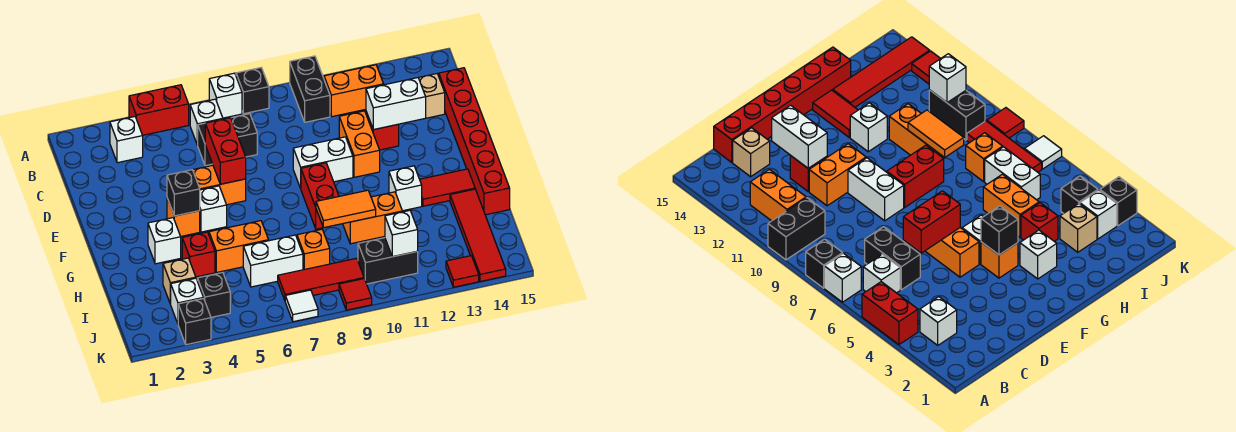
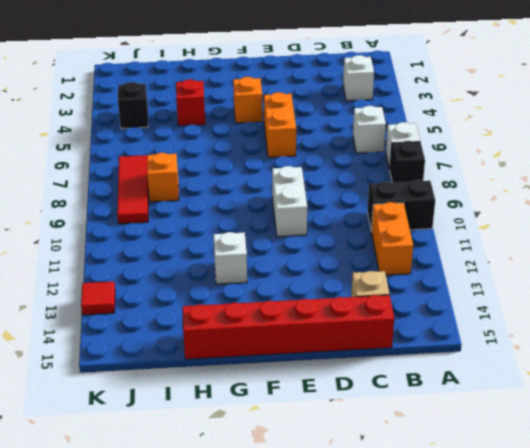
none -> red 1x2 brick [129,85,189,135]
none -> black 1x2 brick [198,114,257,166]
none -> orange 1x2 brick [339,111,380,177]
none -> red 1x1 brick [366,112,399,150]

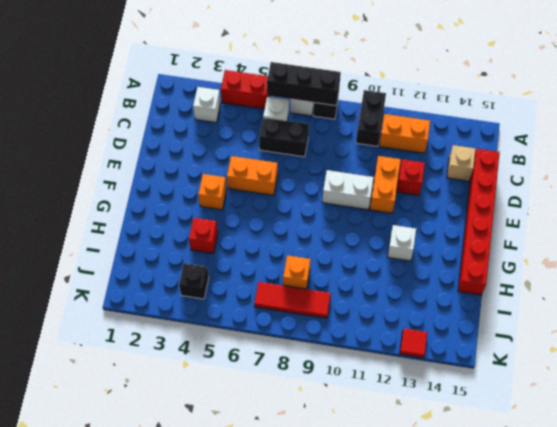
black 1x3 brick [267,62,341,106] -> none
none -> white 1x1 brick [200,186,227,232]
none -> red 1x2 brick [301,163,339,229]
none -> white 1x1 brick [148,218,181,264]
none -> red 1x2 tile [420,169,475,206]

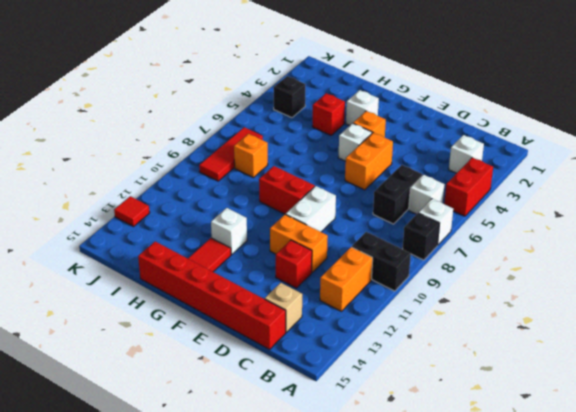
none -> orange 1x2 brick [209,221,269,273]
none -> orange 1x2 brick [343,192,402,244]
none -> red 1x4 tile [450,189,506,282]
none -> tan 1x1 brick [163,258,196,304]

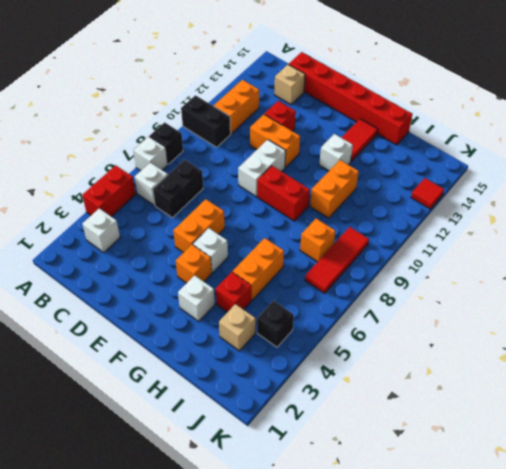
none -> red 1x4 tile [450,189,506,282]
none -> white 1x2 brick [243,235,303,287]
none -> white 1x1 brick [171,278,203,323]
none -> black 1x2 brick [358,238,418,284]

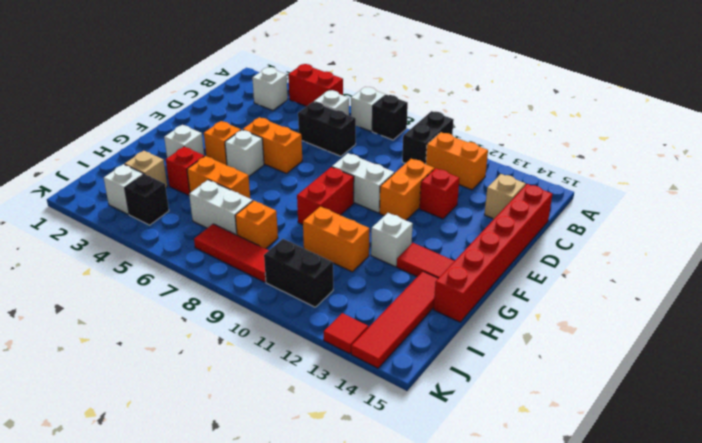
none -> black 1x1 brick [178,298,211,345]
none -> white 1x1 tile [285,290,318,322]
none -> red 1x1 tile [339,279,372,310]
none -> red 1x2 brick [205,118,246,184]

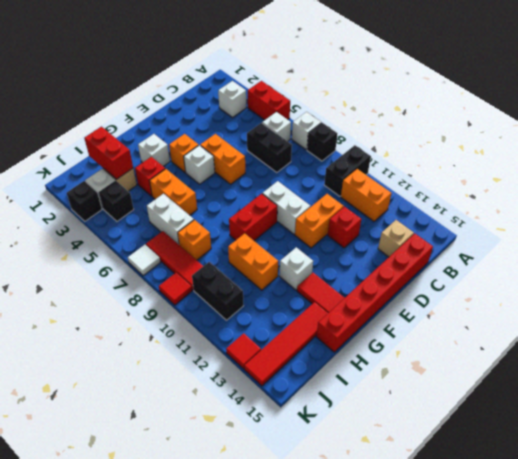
red 1x2 brick [84,127,133,179] -> red 1x2 brick turned to [205,118,246,184]
none -> white 1x2 brick [366,78,426,130]
none -> black 1x1 brick [167,170,200,216]
none -> orange 1x2 tile [316,190,376,228]
none -> white 1x1 brick [385,211,418,257]

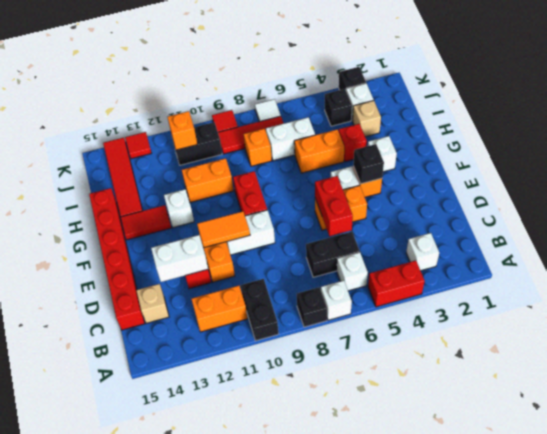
orange 1x2 tile [197,211,250,248] -> orange 1x2 tile moved to [316,190,376,228]
orange 1x1 brick [168,111,197,150] -> white 1x1 brick [385,211,418,257]

